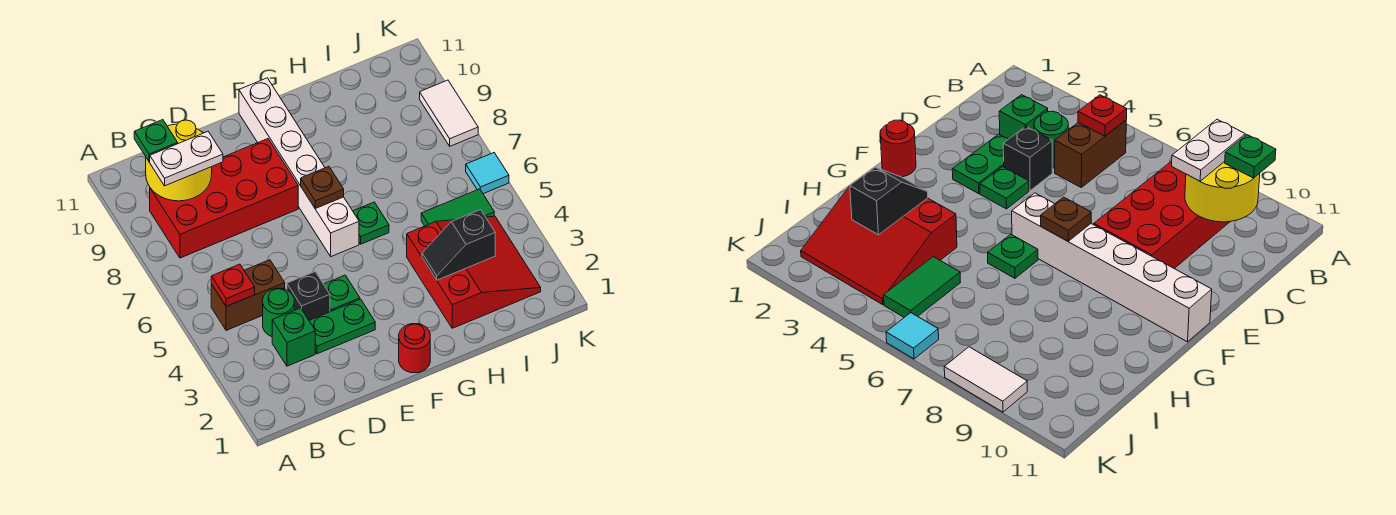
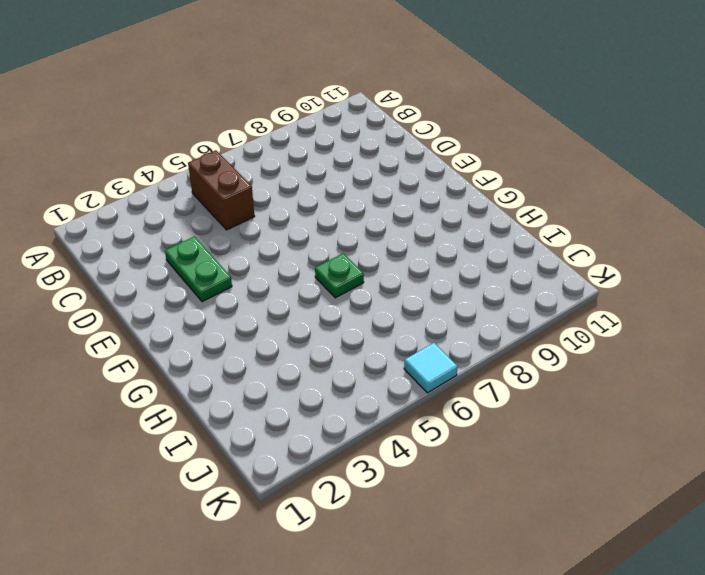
none -> red 2x4 brick [150,139,298,258]
none -> green 1x1 brick [272,308,315,366]
none -> green 1x1 round brick [263,288,294,337]

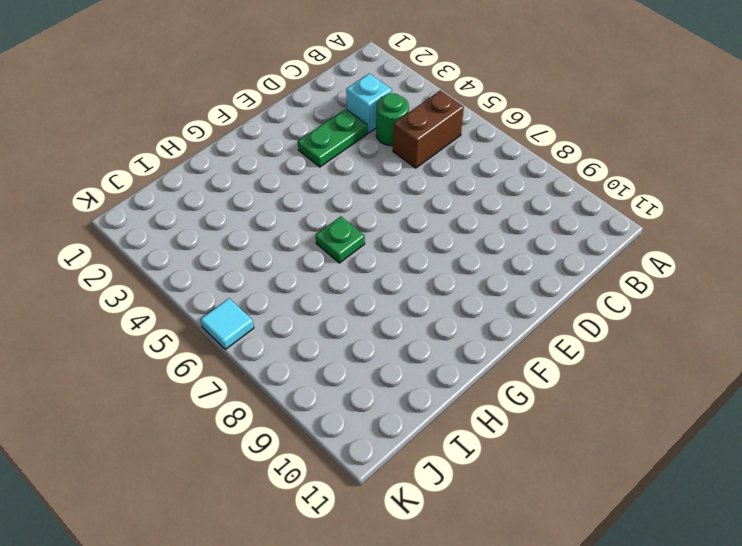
cyan 1x1 brick [346,73,392,133] -> green 1x1 brick [272,308,315,366]
none -> red 2x4 brick [150,139,298,258]
none -> black 1x1 brick [287,272,330,320]
none -> green 1x1 plate [324,275,360,312]

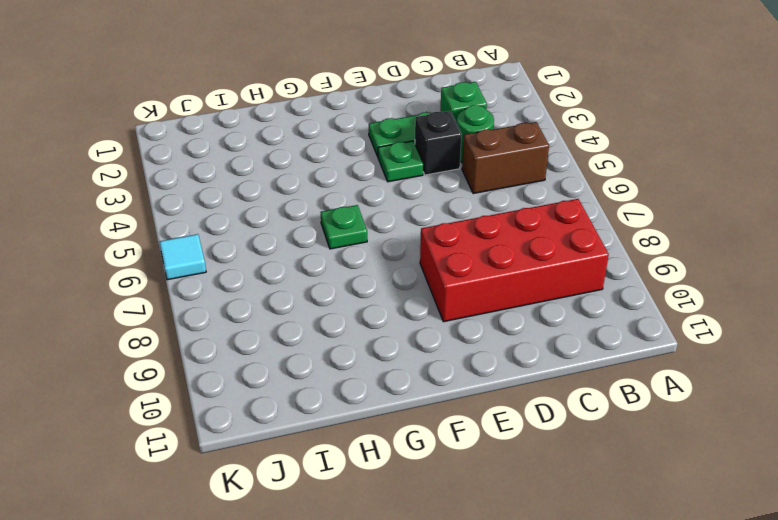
none -> red 1x1 round brick [399,324,430,373]
none -> white 1x6 brick [239,78,359,257]
none -> red 3x3 slope [407,216,541,328]

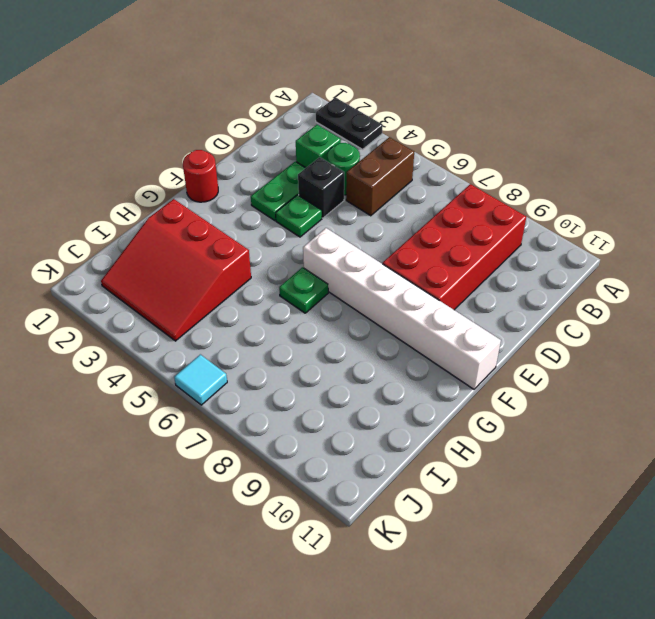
black 1x2 plate [316,97,383,149] -> none
none -> green 1x2 tile [421,189,494,226]
none -> white 1x2 tile [420,80,478,146]
none -> red 1x1 plate [211,264,255,307]

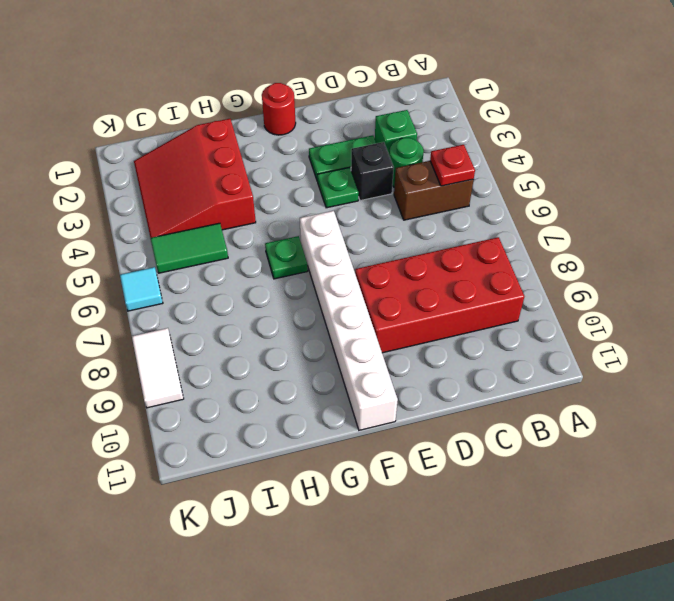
none -> yellow 2x2 round brick [146,120,212,201]
none -> brown 1x1 plate [301,166,344,208]
none -> black 1x2 slope [422,210,495,280]

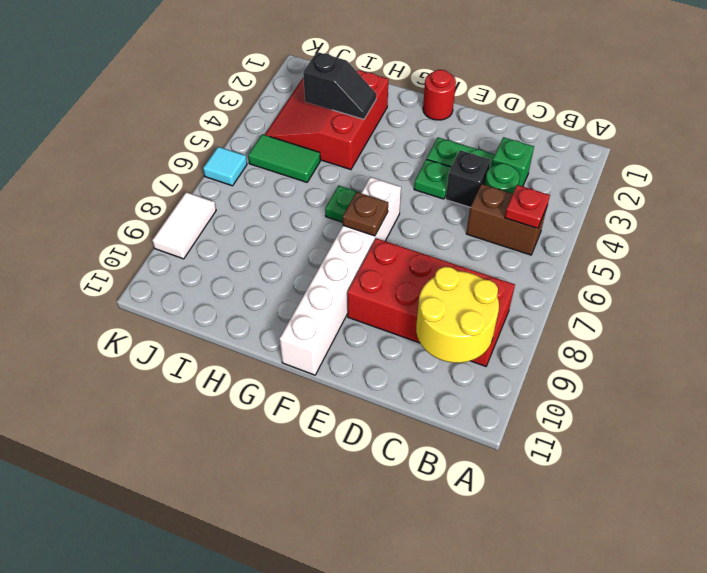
none -> white 1x2 plate [150,132,223,186]
none -> green 1x1 plate [134,120,178,162]

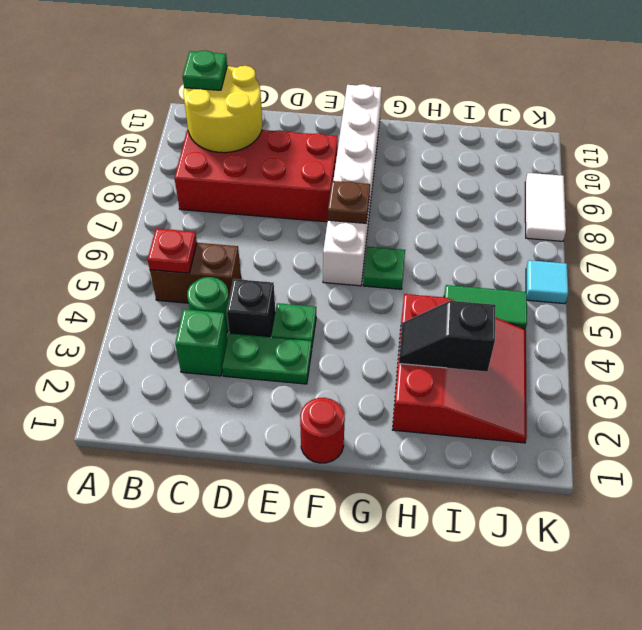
none -> white 1x2 plate [150,132,223,186]

